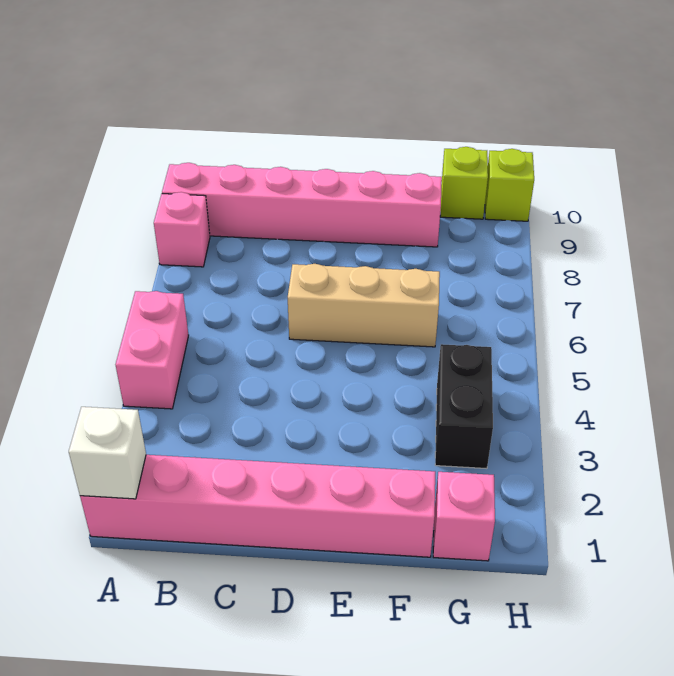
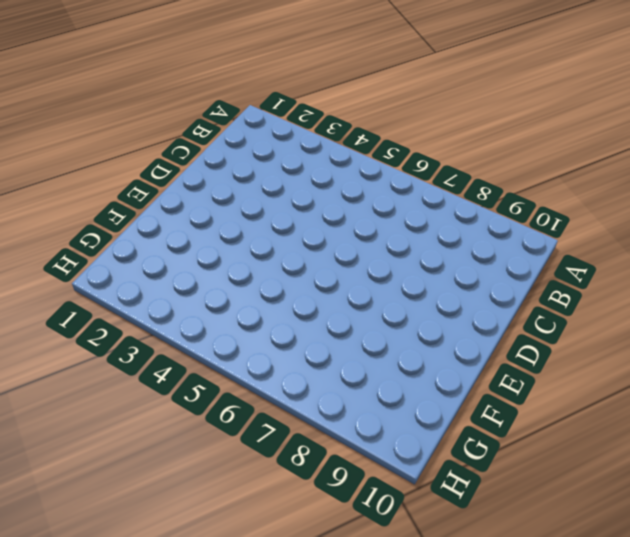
none -> pink 1x6 brick [80,455,435,557]
none -> pink 1x2 brick [116,291,189,409]

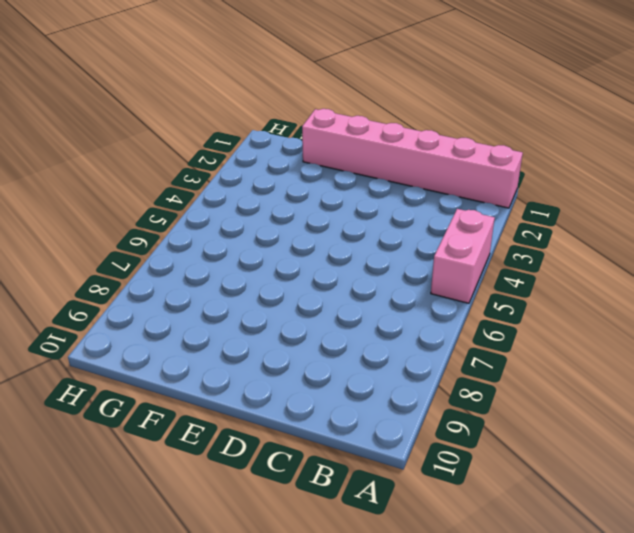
none -> pink 1x1 brick [154,192,210,267]
none -> pink 1x6 brick [162,163,442,247]

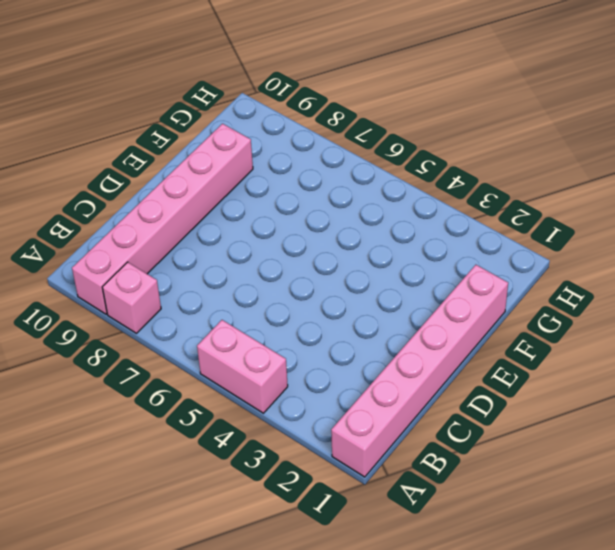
none -> tan 1x3 brick [288,264,440,347]
none -> pink 1x1 brick [433,472,495,561]

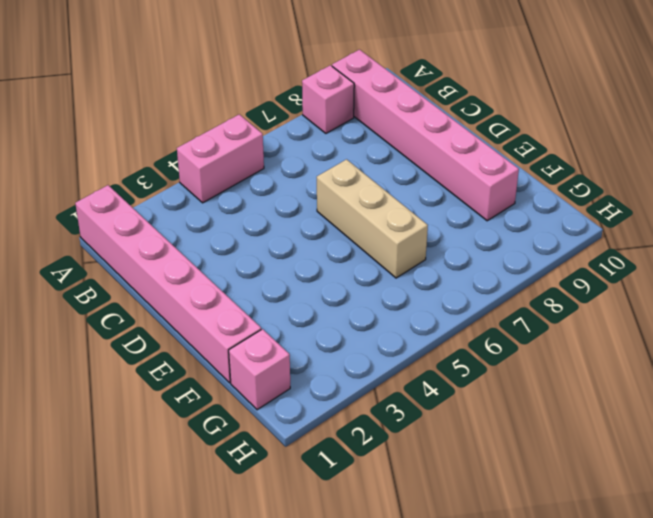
none -> black 1x2 brick [435,344,493,469]
none -> lime 1x1 brick [440,147,488,219]

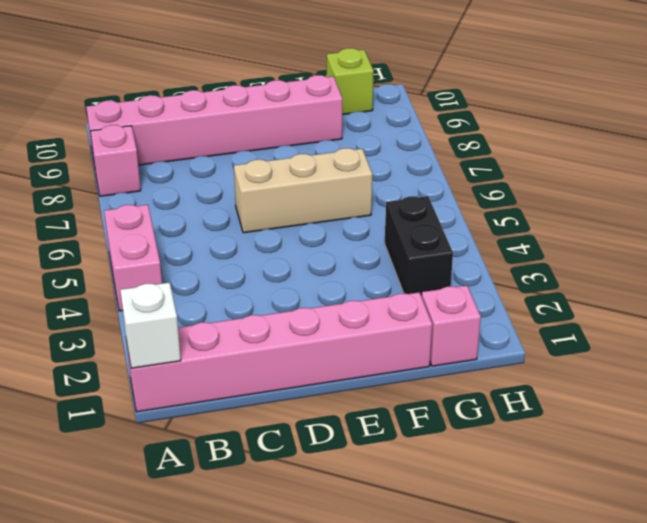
none -> lime 1x1 brick [485,149,534,221]

